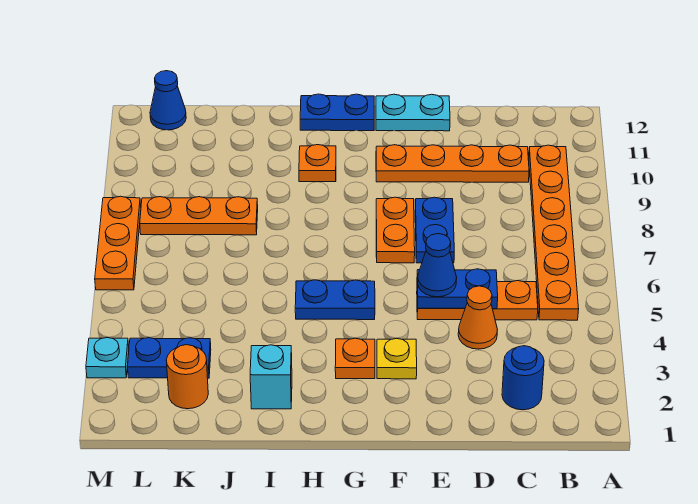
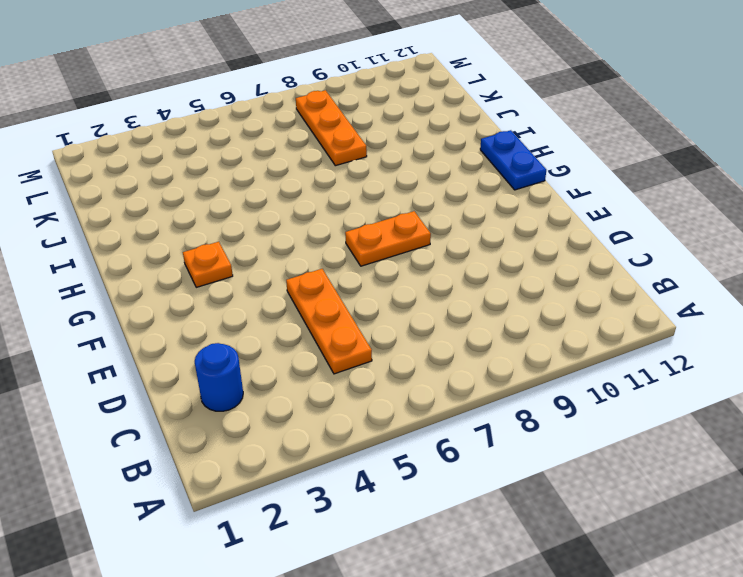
none -> orange 1x6 plate [529,145,579,320]
none -> orange 1x4 plate [376,145,529,182]
none -> orange 1x1 cone [458,286,498,349]

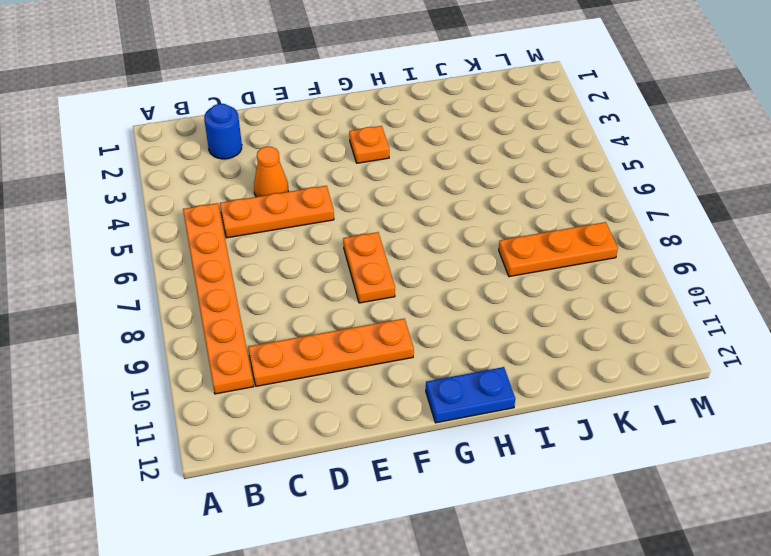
none -> blue 1x2 plate [415,197,454,263]
none -> cyan 1x2 plate [376,94,450,131]
none -> yellow 1x1 plate [377,338,417,379]

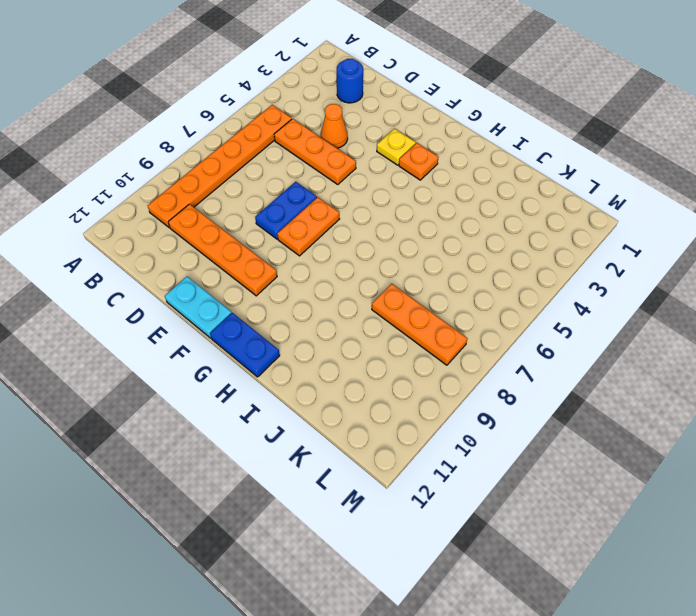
none -> blue 1x2 plate [295,280,375,320]
none -> orange 1x1 plate [299,145,336,182]
none -> cyan 1x1 brick [250,345,292,409]

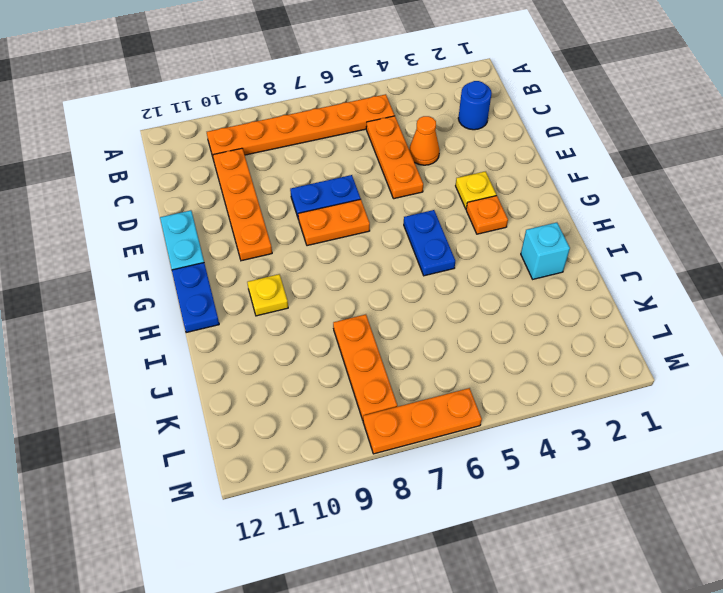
yellow 1x1 plate [247,274,288,316] -> orange 1x1 plate [299,145,336,182]
none -> orange 1x1 round brick [166,345,208,409]
none -> blue 1x2 plate [128,338,211,378]
none -> blue 1x1 cone [150,71,186,130]

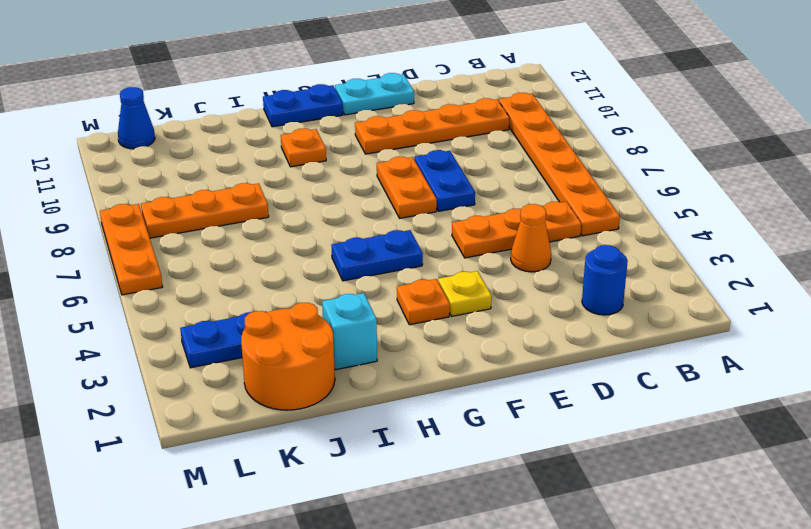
orange 2x2 round brick [241,303,335,410] -> orange 1x1 round brick [166,345,208,409]
none -> cyan 1x1 plate [86,338,129,378]
none -> blue 1x2 plate [417,269,498,309]
none -> blue 1x1 cone [418,234,457,297]

